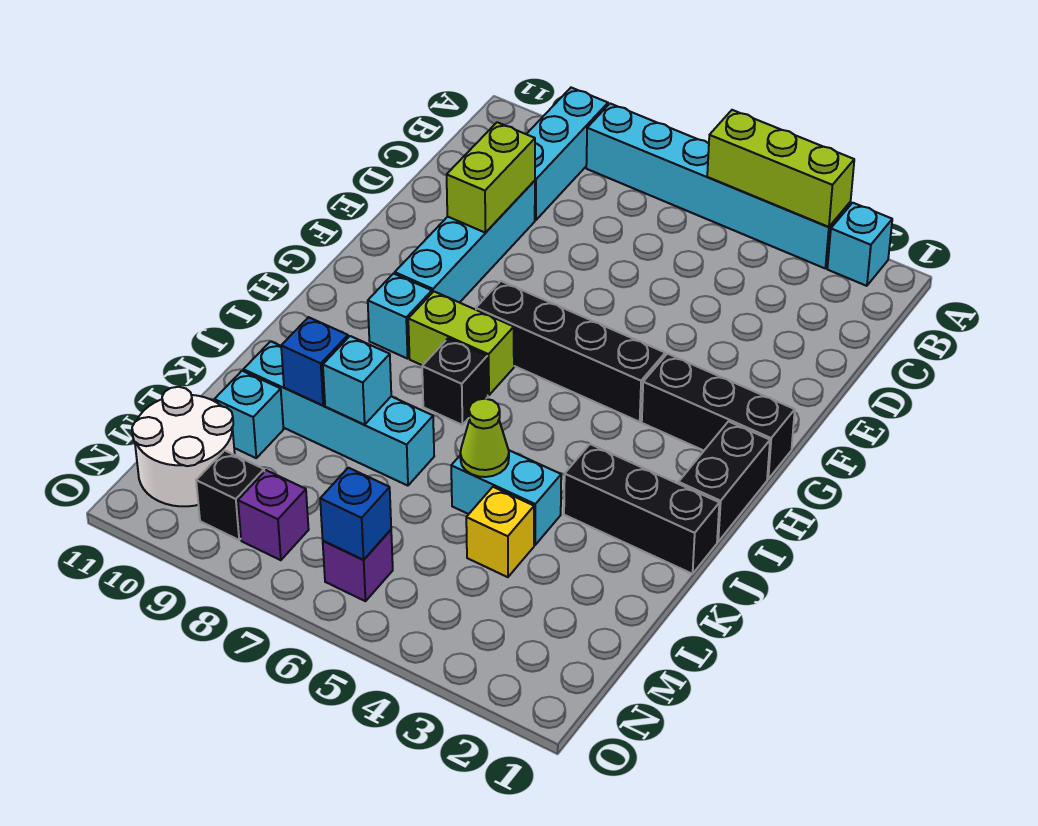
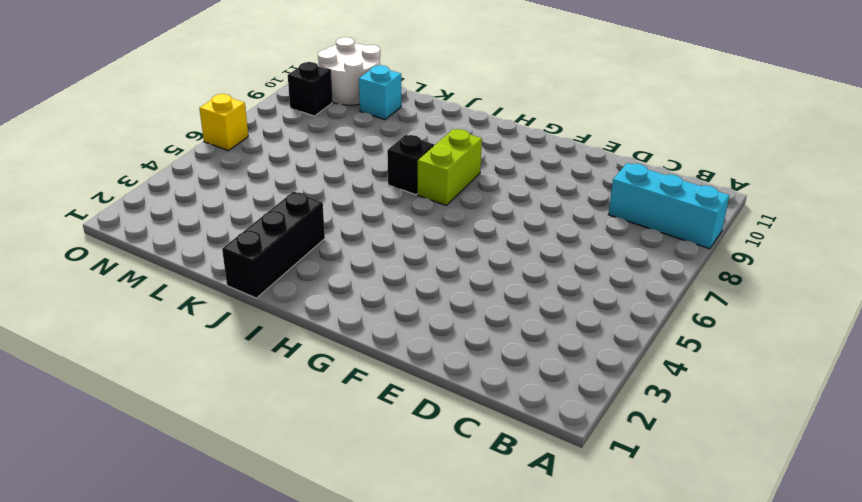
yellow 1x1 brick [199,94,248,151] -> yellow 1x1 brick moved to [466,487,534,577]
none -> cyan 1x1 brick [827,203,892,286]
none -> cyan 1x6 brick [586,104,851,268]
none -> cyan 1x4 brick [395,181,535,303]

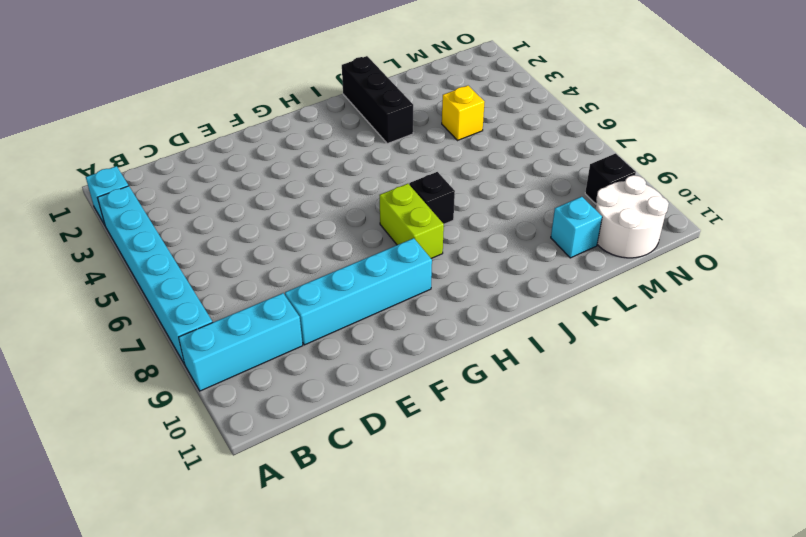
none -> black 1x3 brick [642,354,795,479]
none -> black 1x4 brick [476,281,665,422]
none -> black 1x2 brick [678,422,770,542]

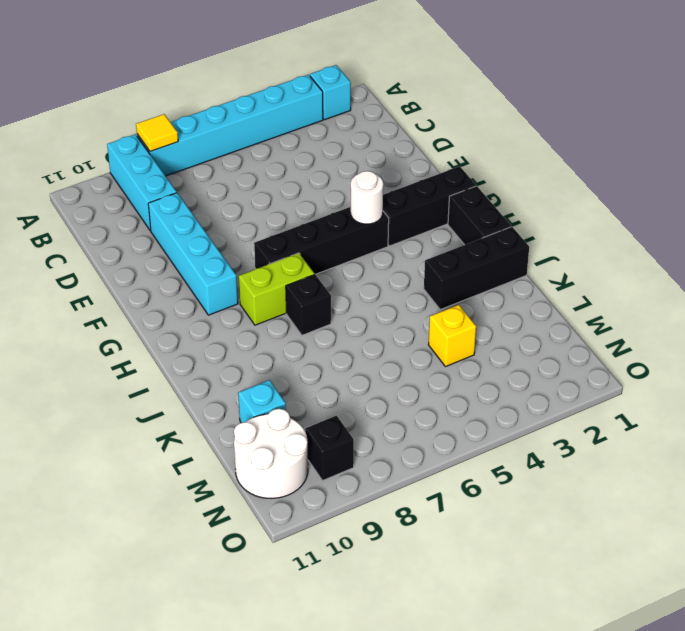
yellow 1x1 tile [136,114,178,151] -> none
white 1x1 round brick [351,171,383,224] -> none
none -> cyan 1x1 brick [368,274,432,359]
none -> cyan 1x2 brick [451,450,561,545]
none -> cyan 1x4 brick [243,341,434,486]

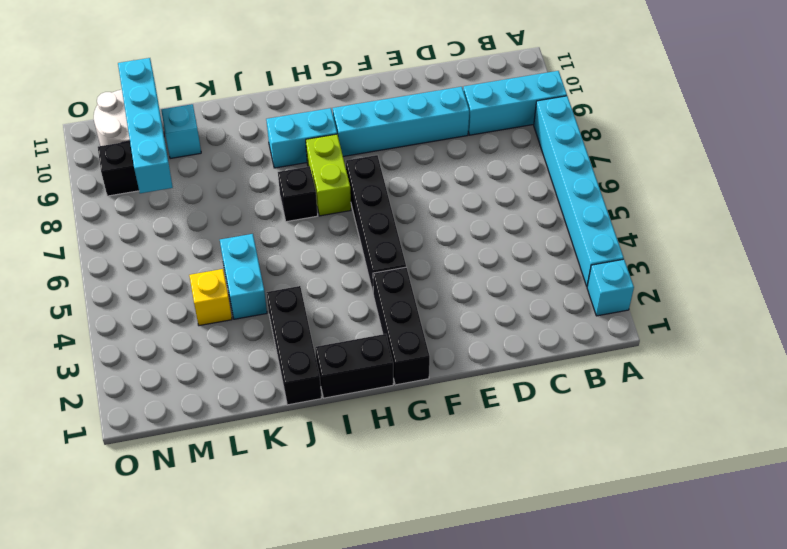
cyan 1x2 brick [266,108,337,168] -> cyan 1x1 brick [368,274,432,359]
cyan 1x4 brick [118,58,173,193] -> cyan 1x4 brick moved to [243,341,434,486]
none -> purple 1x1 brick [323,530,393,601]
none -> purple 1x1 brick [238,470,309,560]
none -> lime 1x3 brick [707,110,854,227]

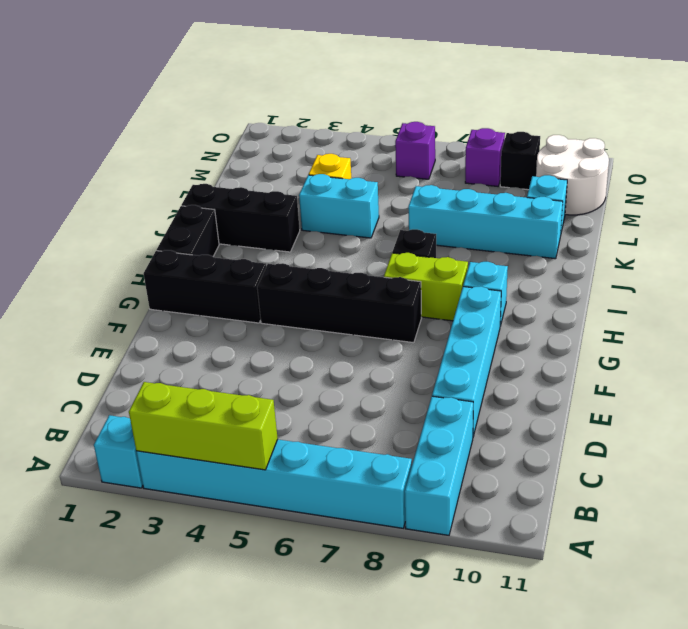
none -> lime 1x2 brick [447,122,535,232]
none -> lime 1x1 cone [460,399,509,477]
none -> cyan 1x1 brick [323,336,391,425]

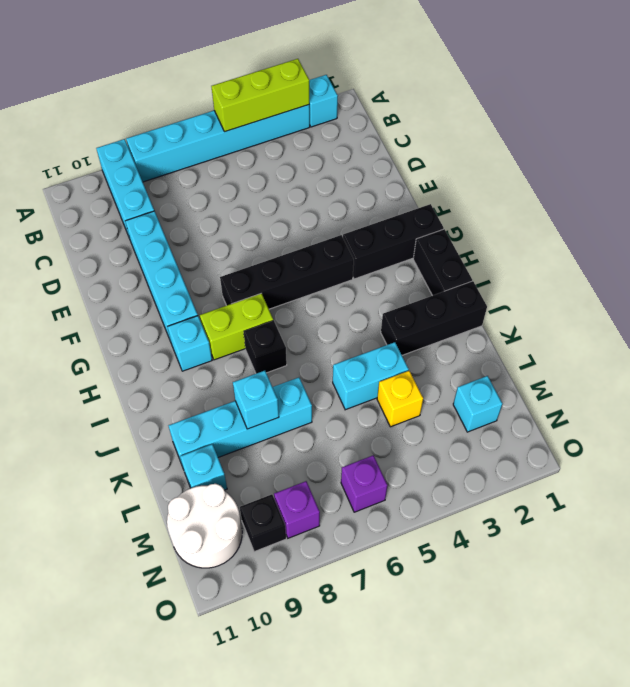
cyan 1x1 brick [453,376,503,432] -> none
none -> lime 1x2 brick [447,122,535,232]
none -> lime 1x1 cone [460,399,509,477]
none -> blue 1x1 brick [281,317,348,406]

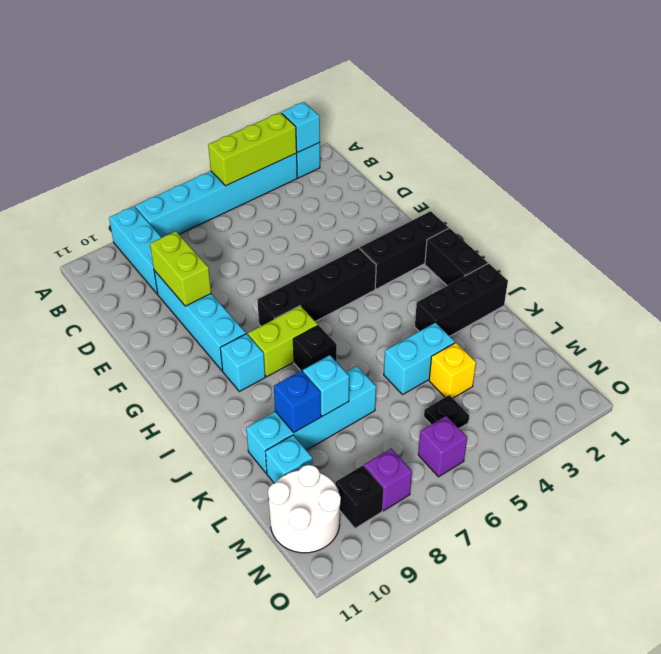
cyan 1x1 brick [282,102,320,152] -> none
black 1x1 plate [424,395,469,428] -> none
none -> lime 1x1 cone [460,399,509,477]
none -> blue 1x1 brick [320,468,391,560]

